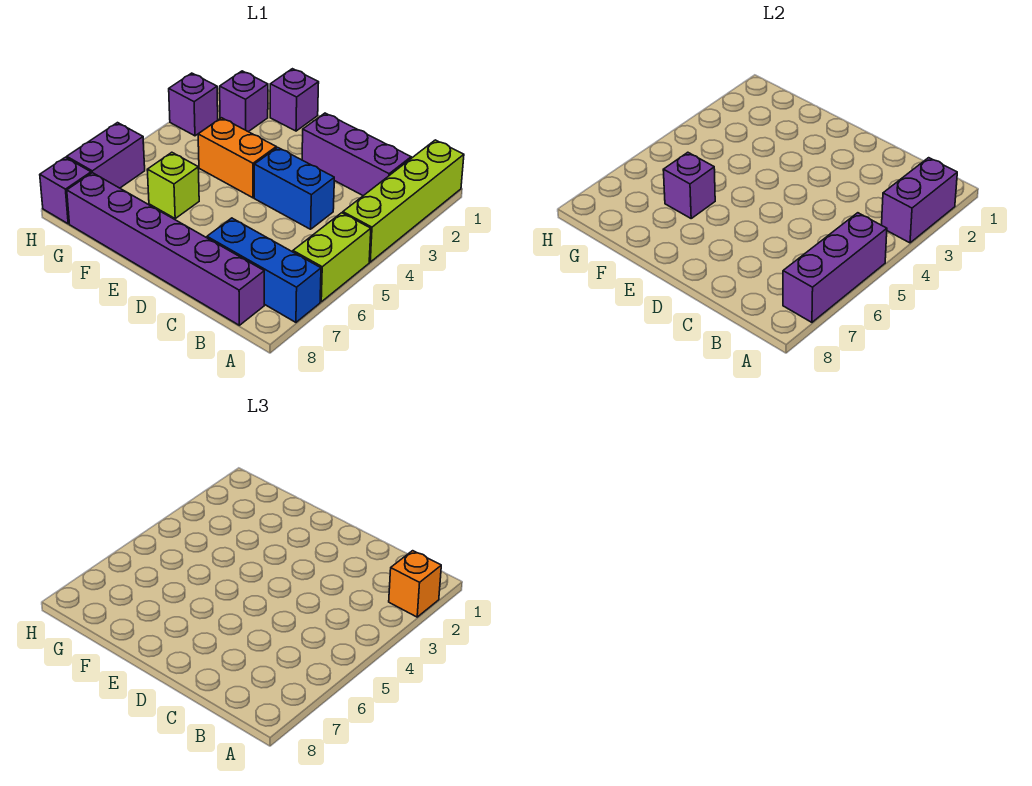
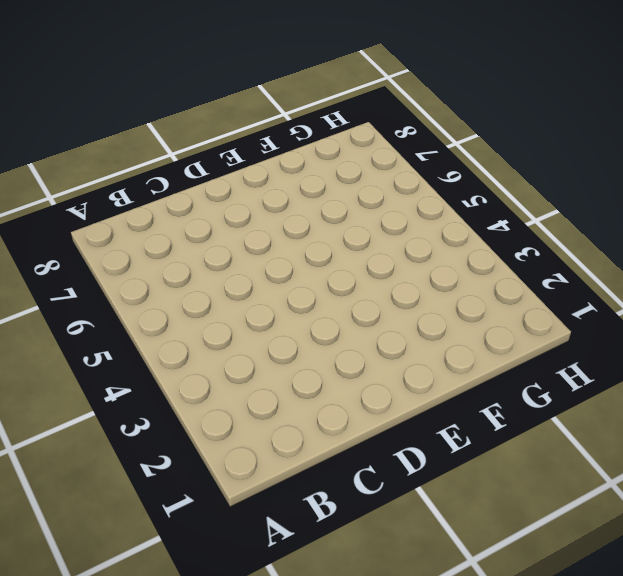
none -> lime 1x4 brick [343,140,464,262]
none -> lime 1x2 brick [293,213,371,302]
none -> blue 1x3 brick [207,218,321,322]

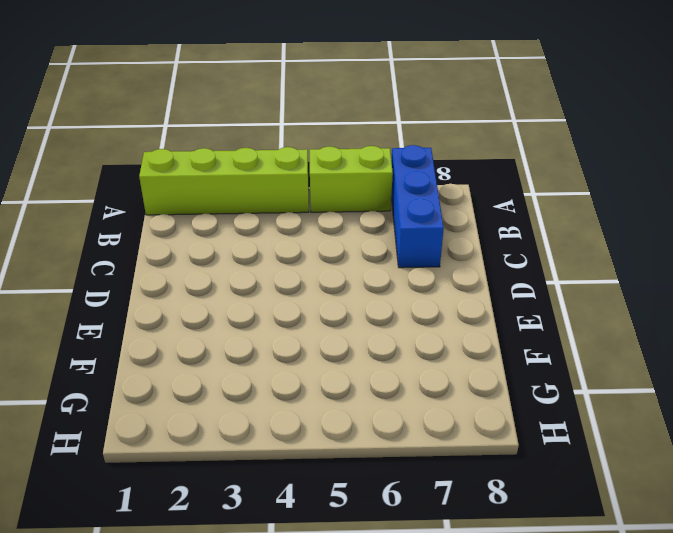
none -> purple 1x3 brick [302,113,411,196]
none -> purple 1x6 brick [67,173,264,325]
none -> blue 1x2 brick [254,147,334,229]

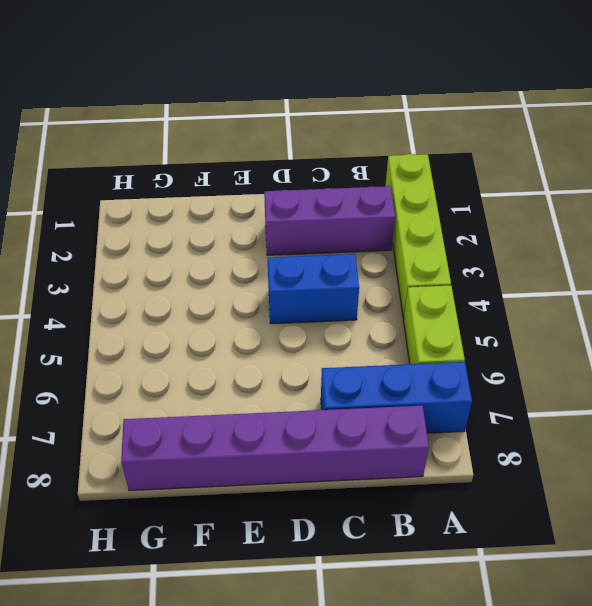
none -> orange 1x2 brick [198,118,276,198]
none -> purple 1x1 brick [270,69,319,131]
none -> lime 1x1 brick [147,152,199,218]

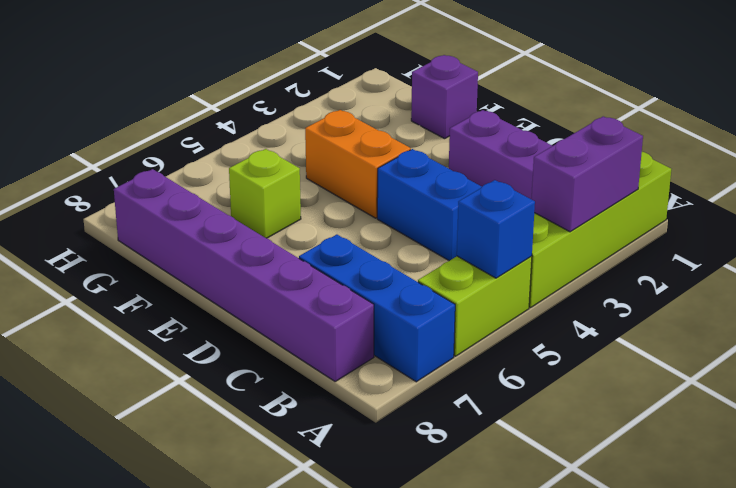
blue 1x1 brick [457,180,535,278] -> purple 1x3 brick [783,213,887,322]
none -> purple 1x1 brick [220,71,268,132]
none -> purple 1x1 brick [169,73,218,136]
none -> purple 1x2 brick [67,123,145,188]

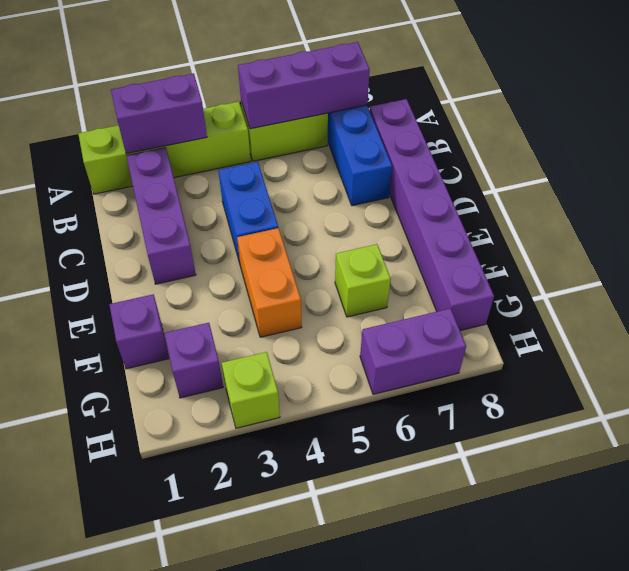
lime 1x1 brick [222,352,280,428] -> purple 1x1 brick [169,73,218,136]
none -> purple 1x1 brick [40,157,91,224]
none -> purple 1x1 brick [663,152,715,218]
none -> orange 1x1 brick [389,551,441,617]

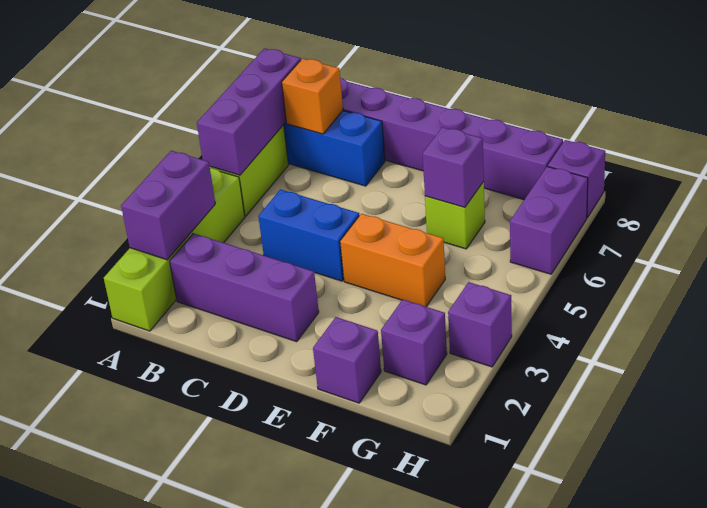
orange 1x1 brick [282,59,343,134] -> orange 1x1 brick moved to [389,551,441,617]

